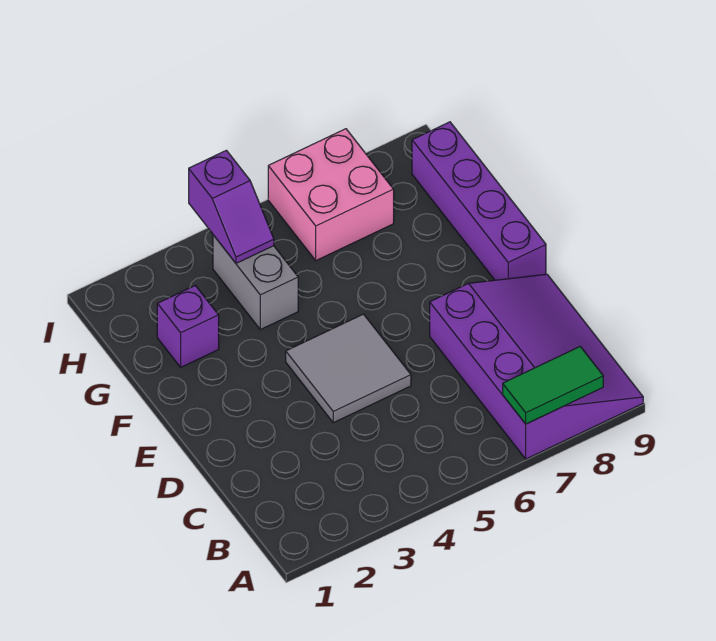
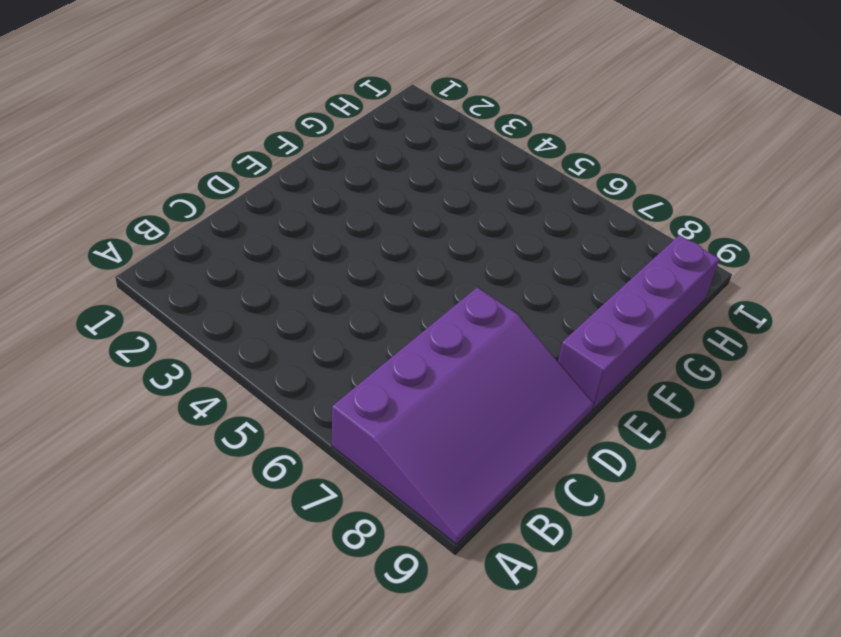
none -> grey 2x2 tile [286,314,411,423]
none -> purple 1x1 brick [157,286,219,367]

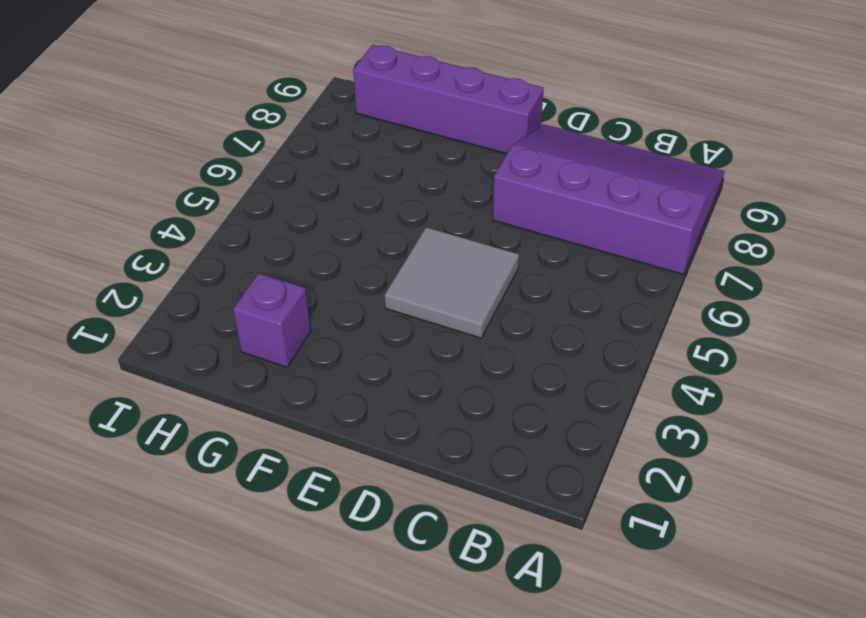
none -> grey 1x2 brick [213,235,298,330]
none -> pink 2x2 brick [268,129,394,260]

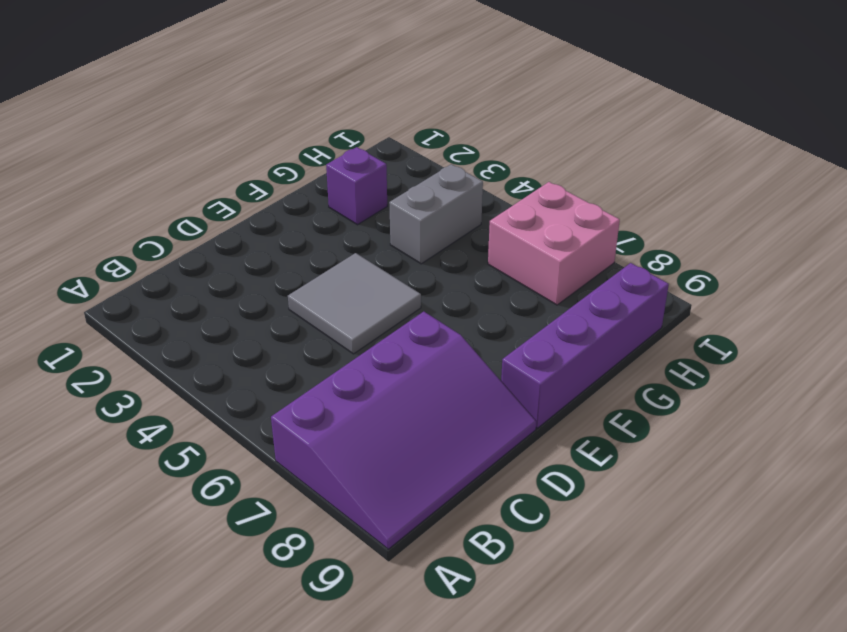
none -> green 1x2 tile [503,347,603,424]
none -> purple 1x2 slope [189,150,274,263]

